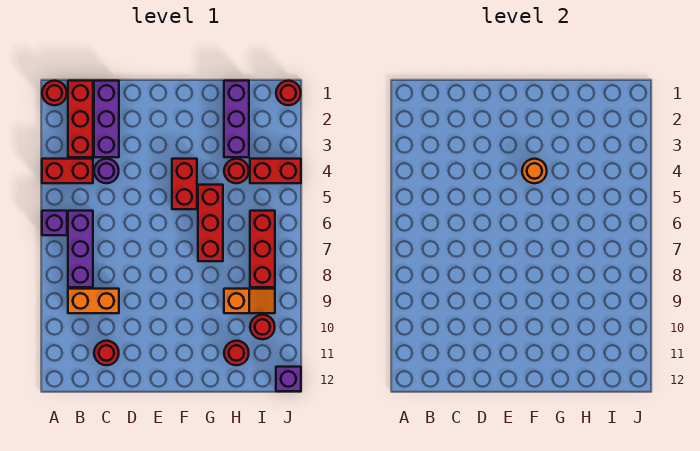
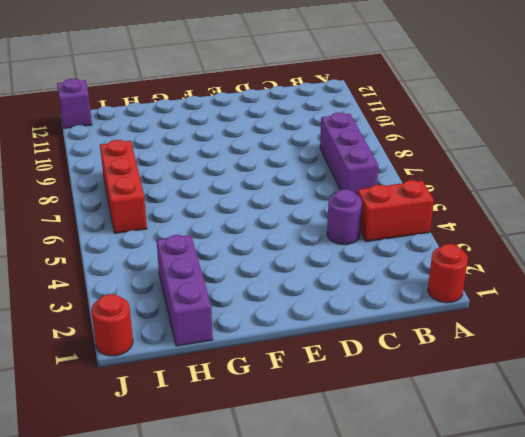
none -> purple 1x1 brick [42,211,67,235]
none -> red 1x3 brick [68,81,93,157]
none -> orange 1x2 brick [68,289,119,313]

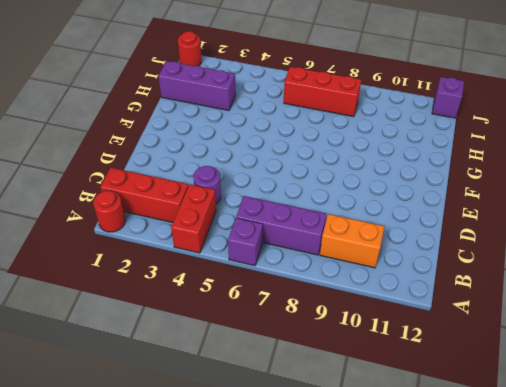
orange 1x2 brick [320,214,384,268] -> orange 1x2 brick turned to [68,289,119,313]
none -> purple 1x3 brick [94,81,119,157]
none -> red 1x1 round brick [94,341,119,365]
none -> red 1x2 brick [172,159,197,209]

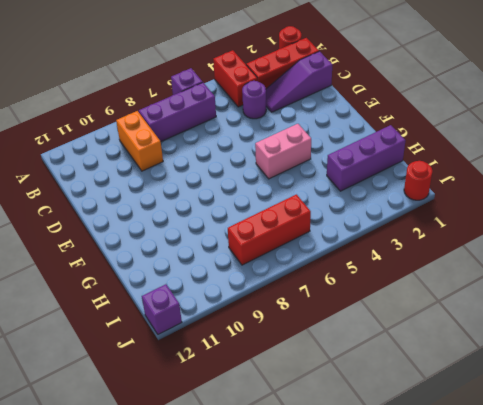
purple 1x3 slope [266,51,332,112] -> purple 1x3 brick [94,81,119,157]
pink 1x2 brick [255,124,311,179] -> red 1x2 brick [172,159,197,209]
none -> red 1x1 round brick [94,341,119,365]
none -> red 1x3 brick [198,185,223,261]
none -> red 1x1 round brick [224,159,249,183]

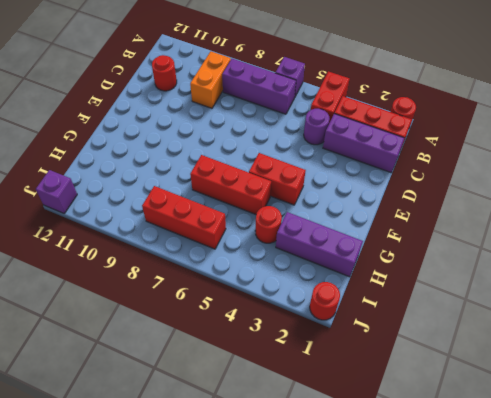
none -> orange 1x2 slope [224,289,275,313]
none -> red 1x1 round brick [224,341,249,365]
none -> red 1x2 brick [250,159,301,183]

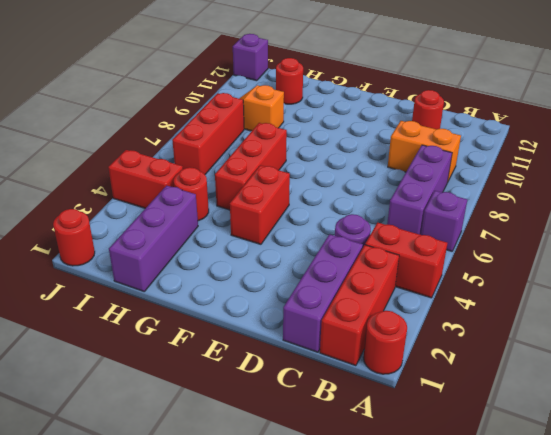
none -> red 1x1 round brick [250,315,275,339]
none -> orange 1x1 round brick [522,159,547,183]

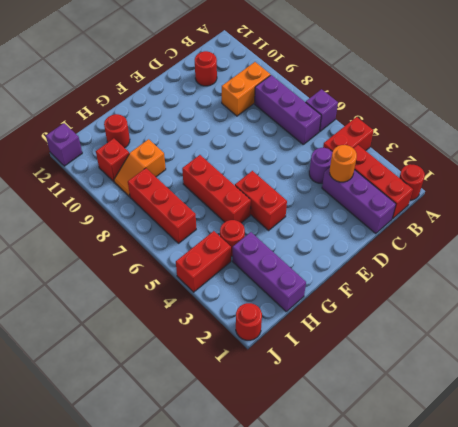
orange 1x1 round brick [330,145,357,182] -> orange 1x1 round brick moved to [522,159,547,183]
red 1x1 brick [96,138,129,182] -> red 1x1 round brick [250,315,275,339]

